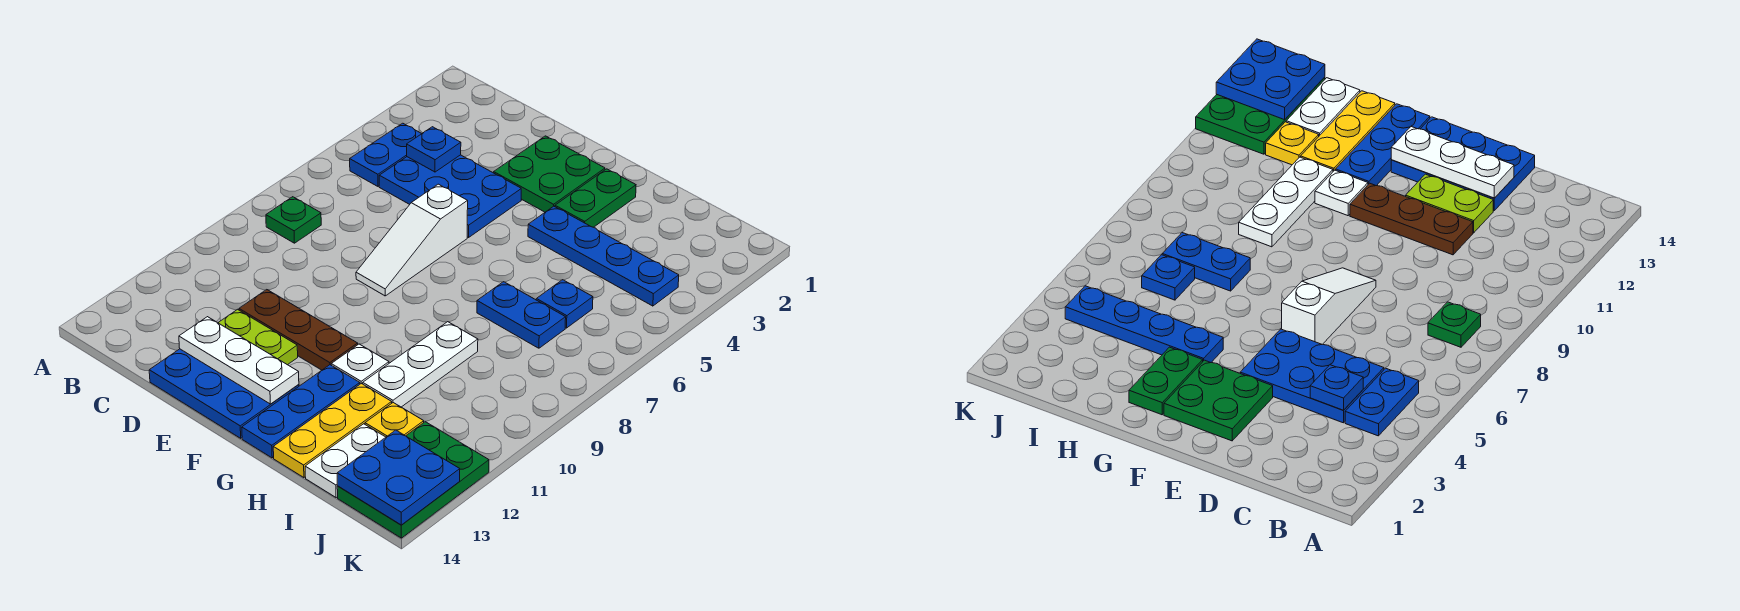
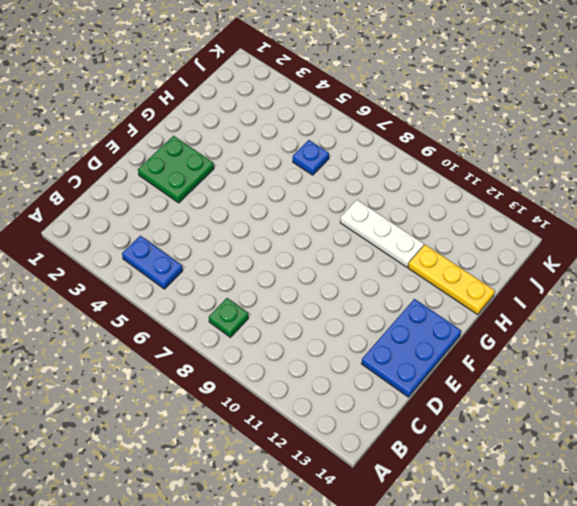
none -> blue 2x3 plate [379,155,521,237]
none -> brown 1x3 plate [239,290,358,370]
none -> lime 1x2 plate [218,309,298,365]

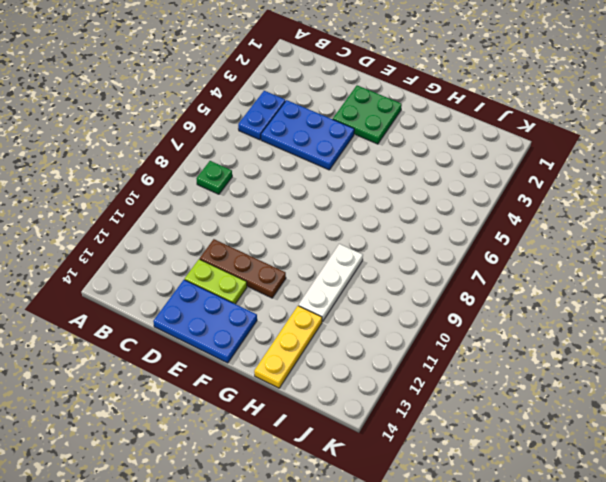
none -> white 1x3 slope [356,184,468,296]
none -> green 1x2 plate [555,169,636,227]
none -> blue 1x4 plate [528,206,679,306]

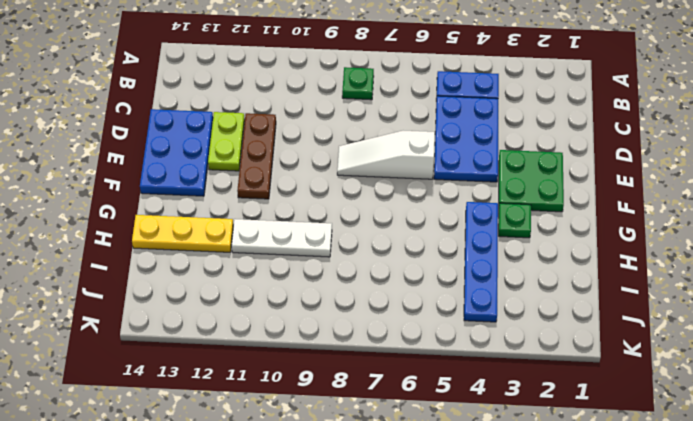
green 1x1 plate [498,203,531,238] -> green 1x2 plate [555,169,636,227]
none -> white 1x1 plate [331,344,389,384]
none -> blue 1x3 plate [242,365,360,458]
none -> blue 1x2 plate [477,282,566,348]

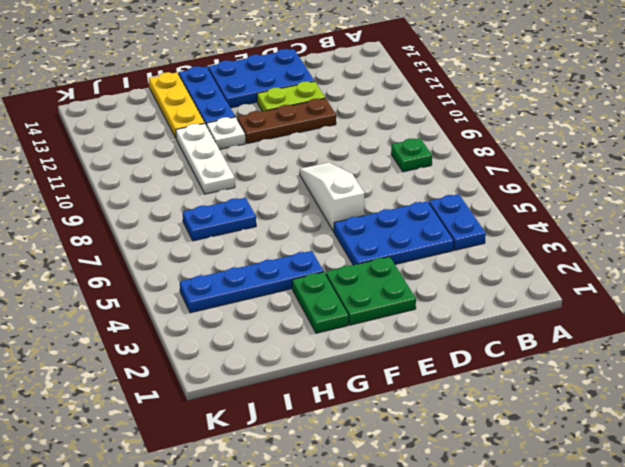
none -> blue 1x1 plate [536,280,593,328]
none -> yellow 1x1 plate [365,403,424,437]
none -> white 1x2 plate [305,424,386,498]

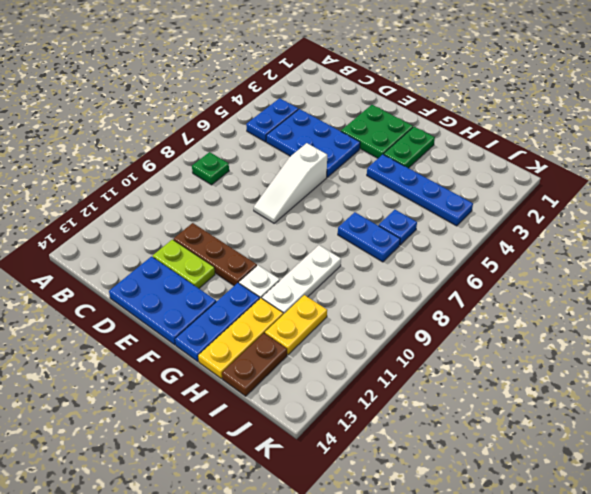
yellow 1x2 plate [265,295,327,355] -> yellow 1x1 plate [365,403,424,437]
brown 1x2 plate [222,333,287,396] -> white 1x2 plate [305,424,386,498]
none -> green 2x3 plate [337,422,489,538]
none -> blue 1x1 plate [407,127,461,172]
none -> white 1x3 plate [179,317,299,404]

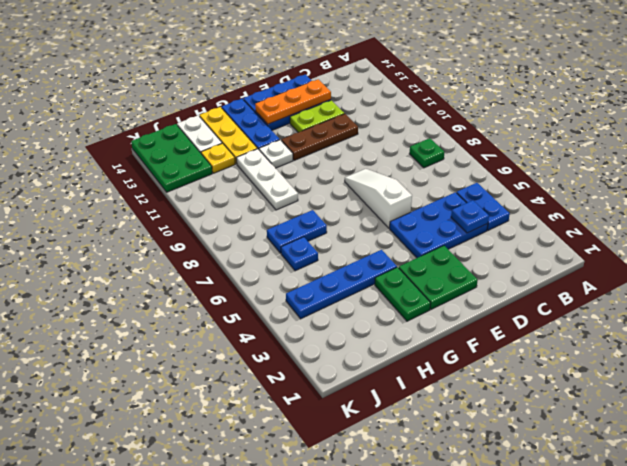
orange 1x3 plate [255,79,331,124] -> white 1x3 plate [179,317,299,404]
none -> blue 2x2 plate [337,430,460,525]

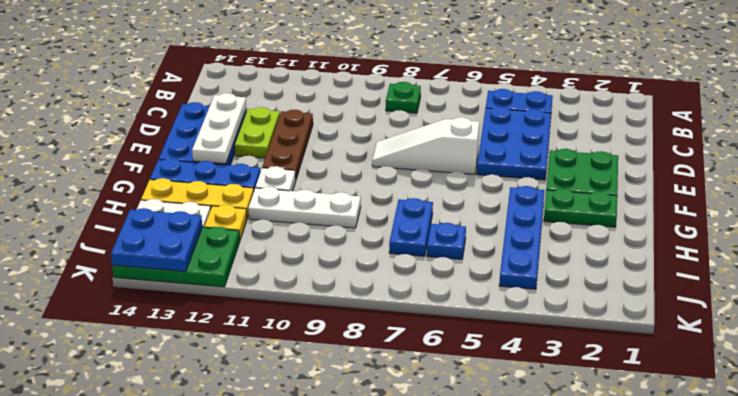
none -> blue 1x1 plate [407,127,461,172]

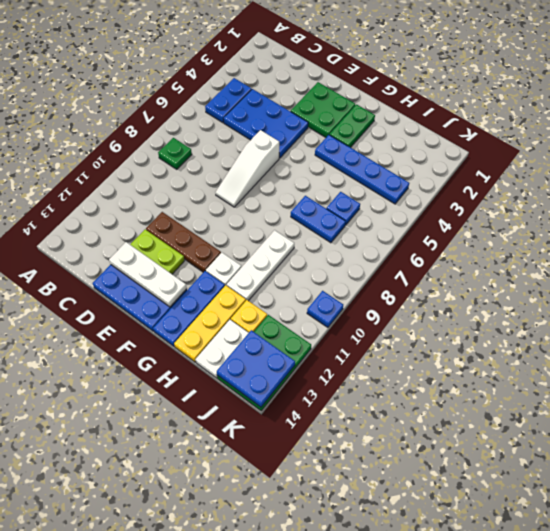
blue 1x1 plate [307,291,343,327] -> blue 1x1 plate moved to [407,127,461,172]

